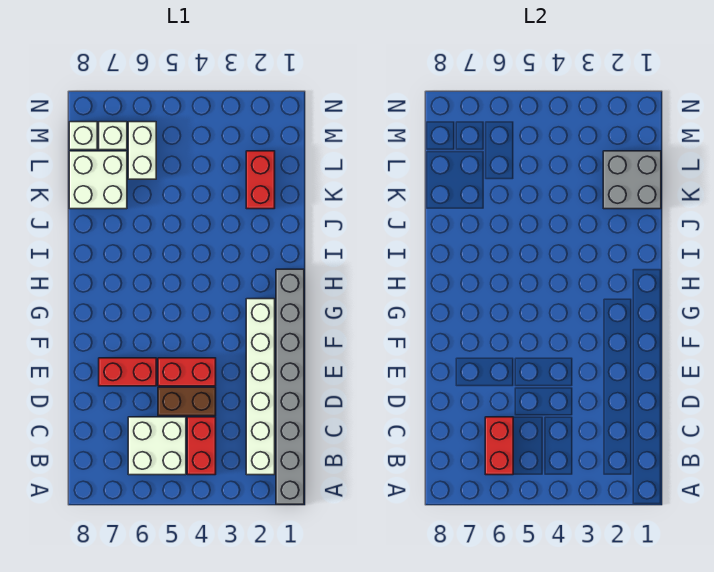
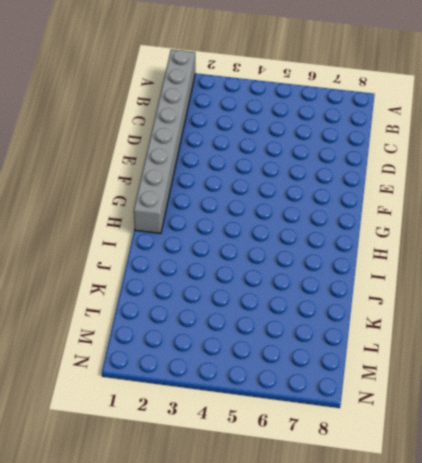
none -> white 1x6 brick [246,299,275,475]
none -> red 1x2 brick [187,417,216,475]
none -> white 2x2 brick [128,417,186,475]

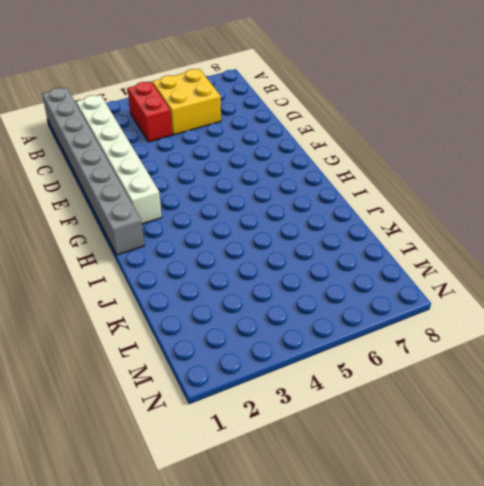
yellow 2x2 brick [152,69,221,135] -> white 2x2 brick [128,417,186,475]
none -> brown 1x2 brick [158,387,216,416]
none -> red 1x2 brick [158,358,216,386]
none -> red 1x2 brick [99,358,156,386]

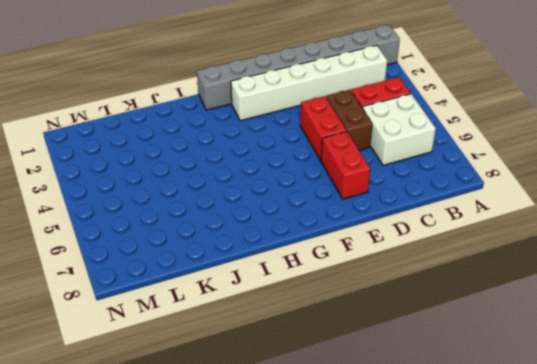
none -> red 1x2 brick [246,151,275,209]
none -> white 2x2 brick [69,151,127,209]
none -> white 1x2 brick [128,122,156,179]

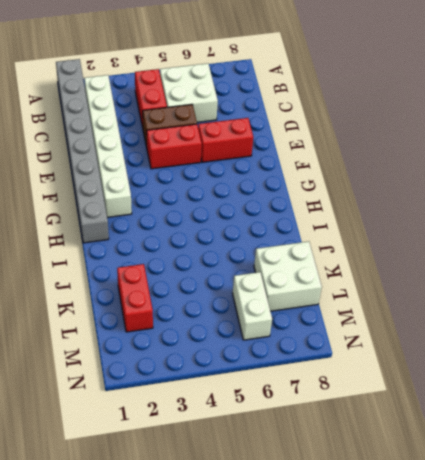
none -> white 1x1 brick [99,122,127,150]
none -> white 1x1 brick [69,122,97,150]
none -> red 1x2 brick [485,417,513,475]

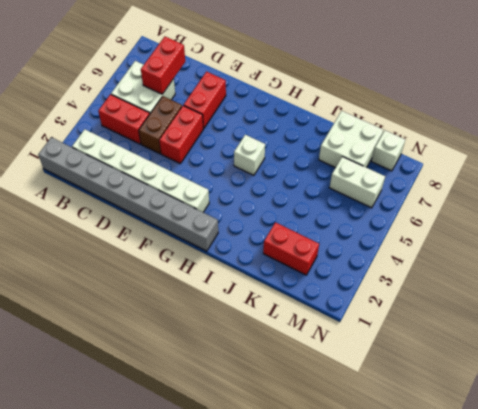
red 1x2 brick [141,37,185,94] -> red 1x2 brick turned to [485,417,513,475]
white 1x1 brick [234,135,265,175] -> white 1x1 brick moved to [99,122,127,150]
none -> grey 2x2 brick [603,151,661,209]

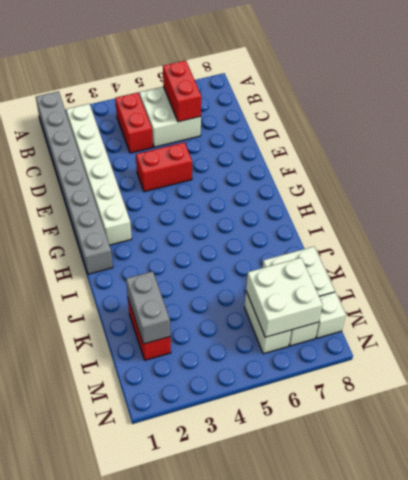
grey 1x2 brick [126,271,170,344] -> grey 2x2 brick [603,151,661,209]
white 2x2 brick [246,258,323,337] -> none
none -> brown 1x2 brick [158,387,216,416]
none -> red 1x2 brick [99,358,156,386]

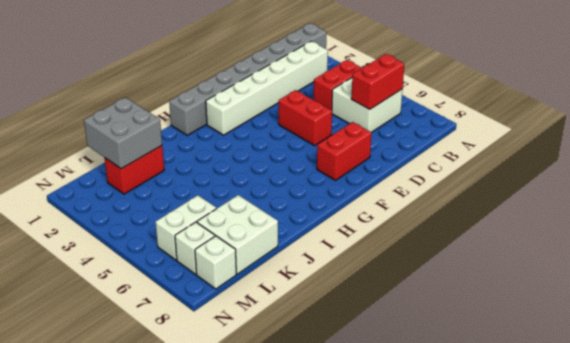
red 1x2 brick [317,122,372,180] -> red 1x2 brick turned to [99,358,156,386]
none -> brown 1x2 brick [158,387,216,416]

